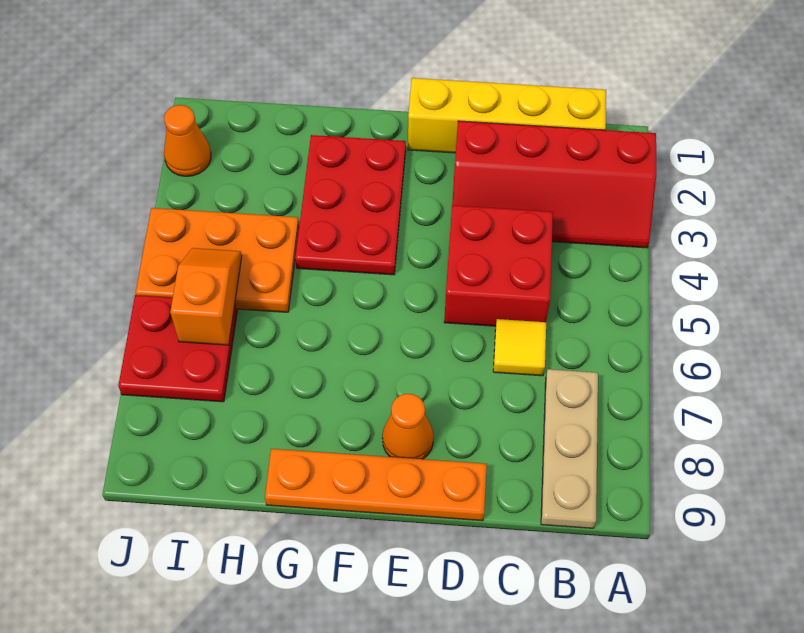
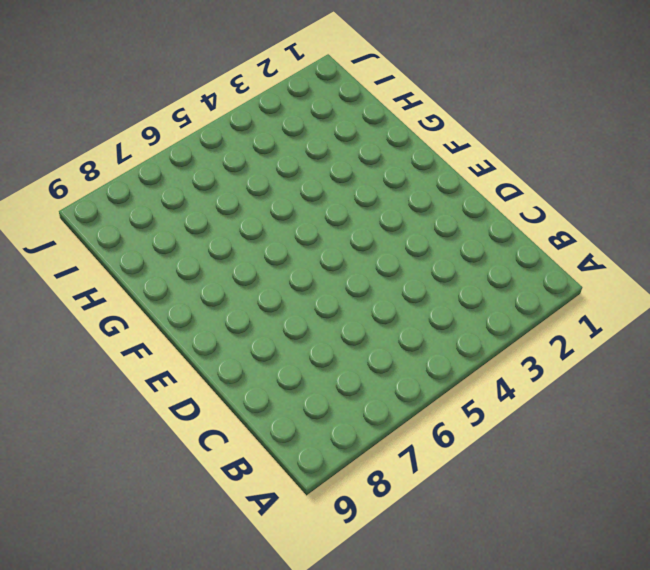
none -> red 2x4 slope [452,121,656,248]
none -> yellow 1x4 brick [408,78,606,153]
none -> tan 1x3 plate [541,369,598,528]

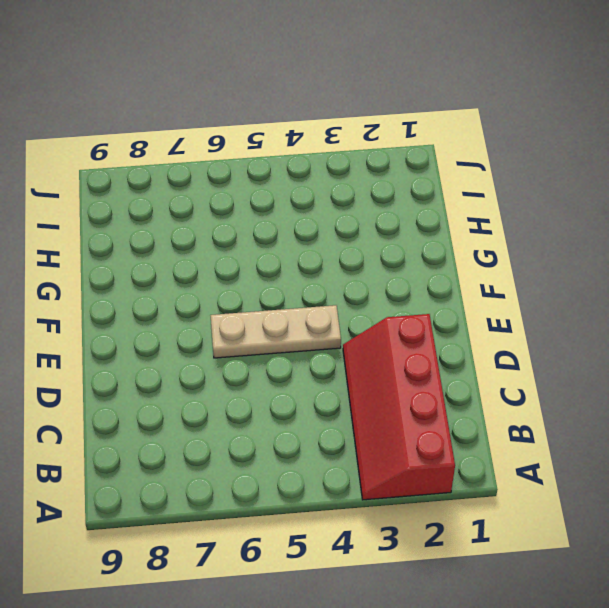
tan 1x3 plate [210,305,341,358] -> tan 1x3 plate moved to [541,369,598,528]
none -> yellow 1x4 brick [408,78,606,153]
none -> red 2x2 brick [444,205,553,326]
none -> yellow 1x1 tile [493,319,546,376]

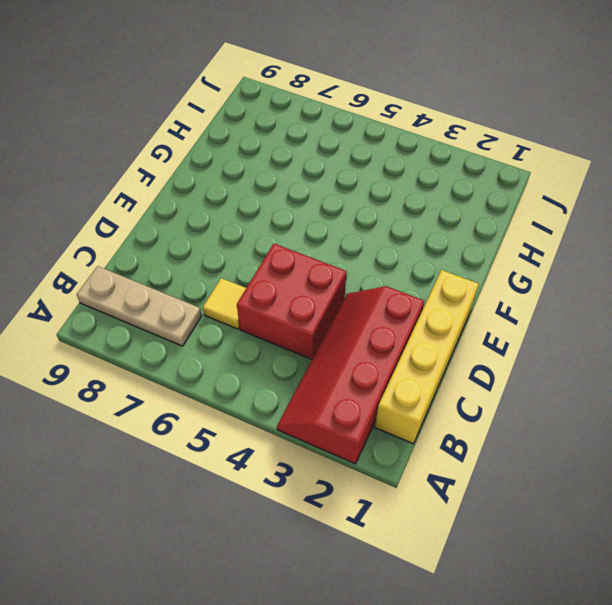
none -> orange 1x4 plate [265,449,487,521]
none -> orange 1x1 cone [382,394,434,459]
none -> red 2x3 plate [295,135,406,275]

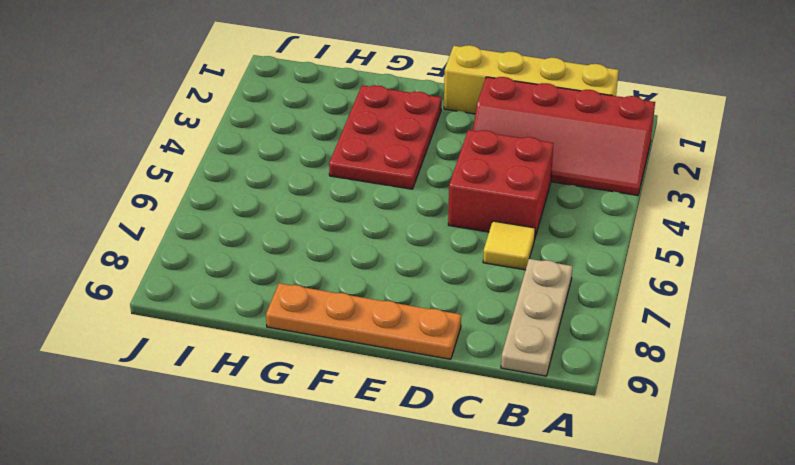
none -> orange 1x1 cone [382,394,434,459]
none -> orange 2x3 plate [136,208,299,312]
none -> red 2x2 plate [118,295,237,402]

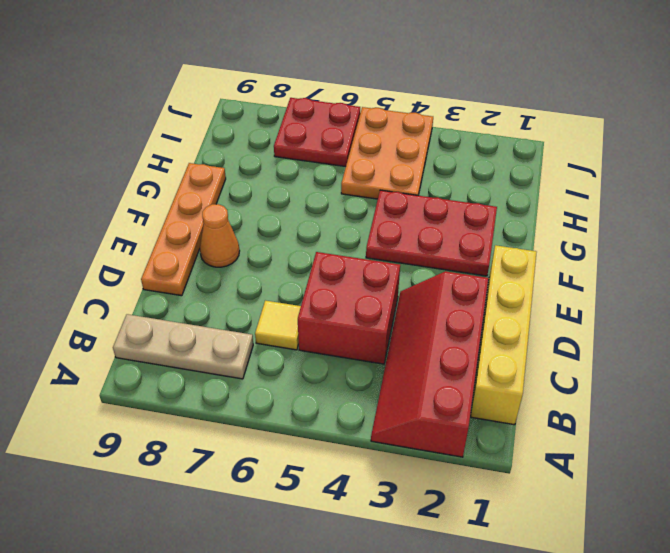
none -> orange 1x1 cone [164,105,211,176]
none -> orange 1x2 slope [170,248,242,345]

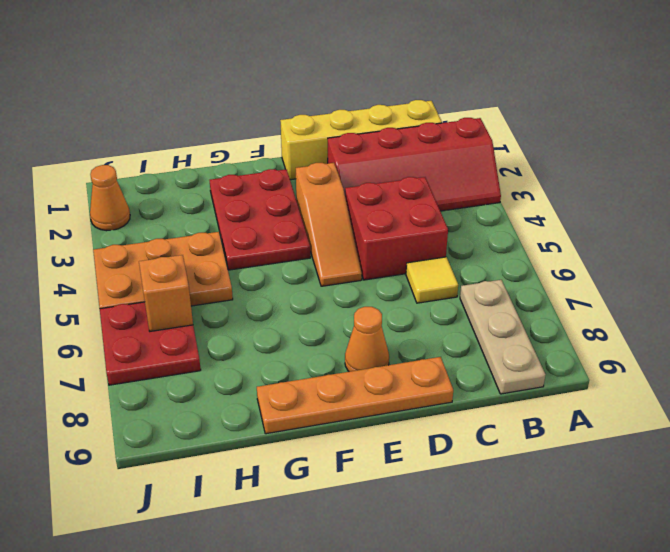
orange 1x3 slope [296,163,362,286] -> none

